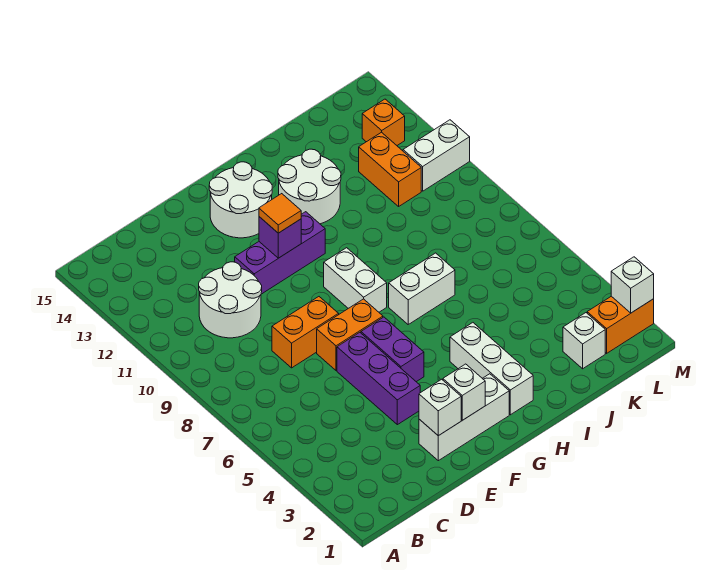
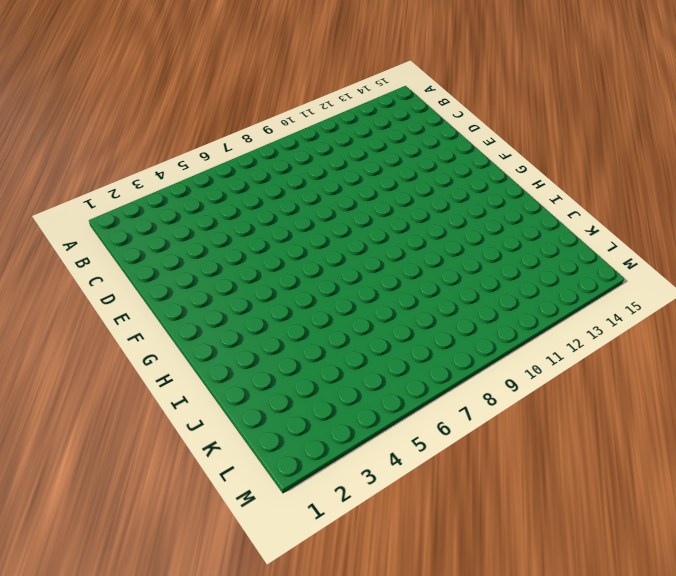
none -> white 2x2 round brick [199,262,262,338]
none -> orange 1x2 brick [272,297,339,368]
none -> white 1x3 brick [419,374,509,461]

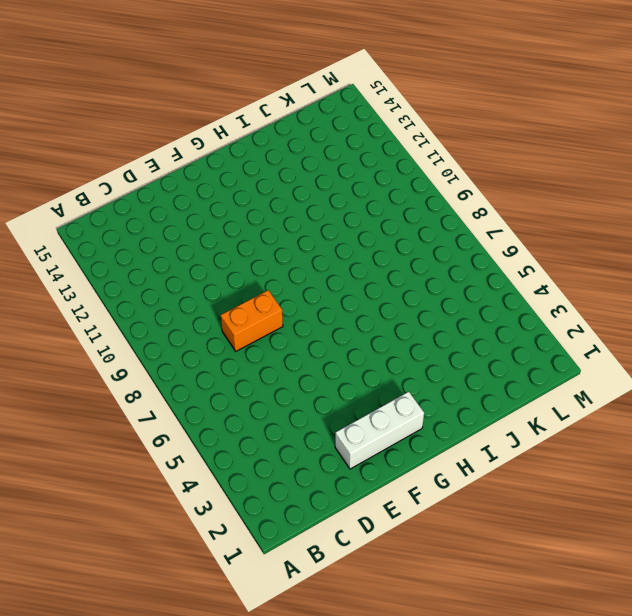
none -> white 2x2 round brick [199,262,262,338]
none -> purple 1x3 brick [337,333,420,425]
none -> orange 1x2 brick [317,299,383,371]

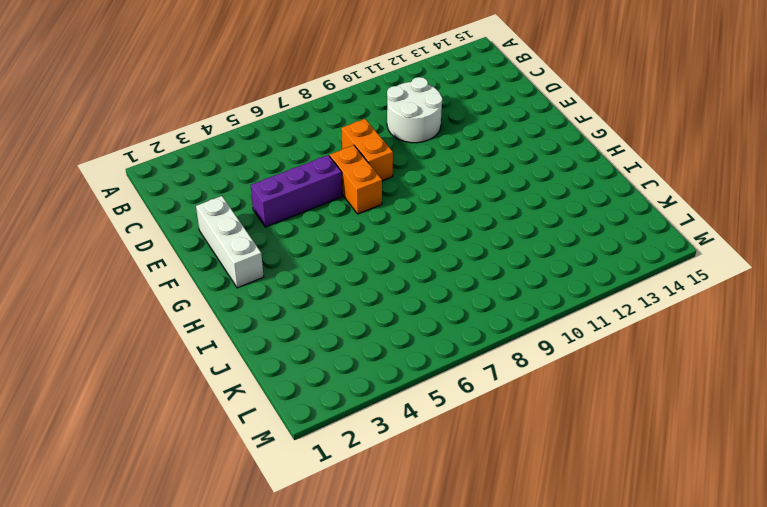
none -> purple 1x3 brick [235,212,325,294]
none -> purple 1x2 brick [361,317,424,382]
none -> white 2x2 round brick [209,162,272,238]

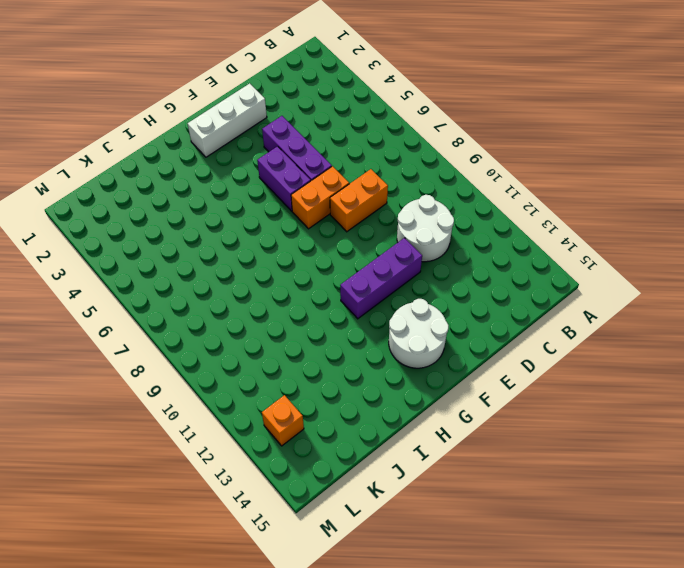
none -> white 1x2 brick [324,248,387,312]
none -> white 1x3 brick [450,323,533,415]
none -> white 1x2 brick [389,253,455,324]

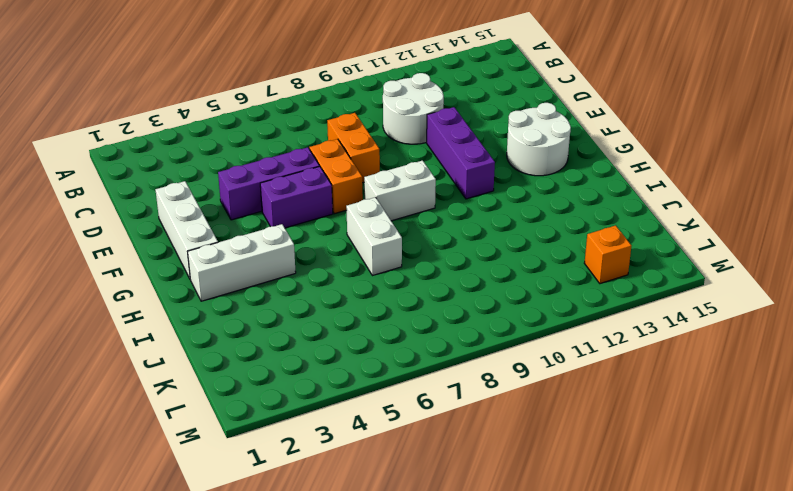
none -> white 2x2 round brick [278,149,341,224]
none -> white 1x1 brick [563,313,605,369]
none -> orange 1x2 brick [359,132,421,206]

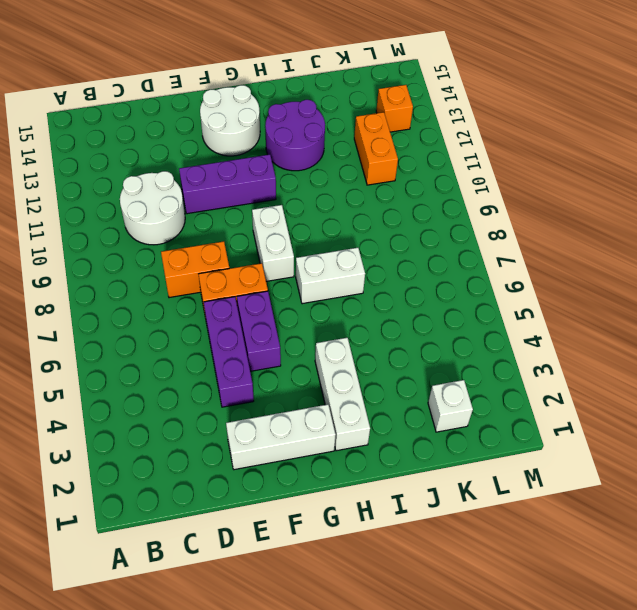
purple 2x2 round brick [265,100,325,171] -> white 2x2 round brick [278,149,341,224]
none -> orange 1x2 brick [587,296,654,353]
none -> white 1x2 brick [403,120,470,191]
none -> white 1x1 brick [419,379,461,436]

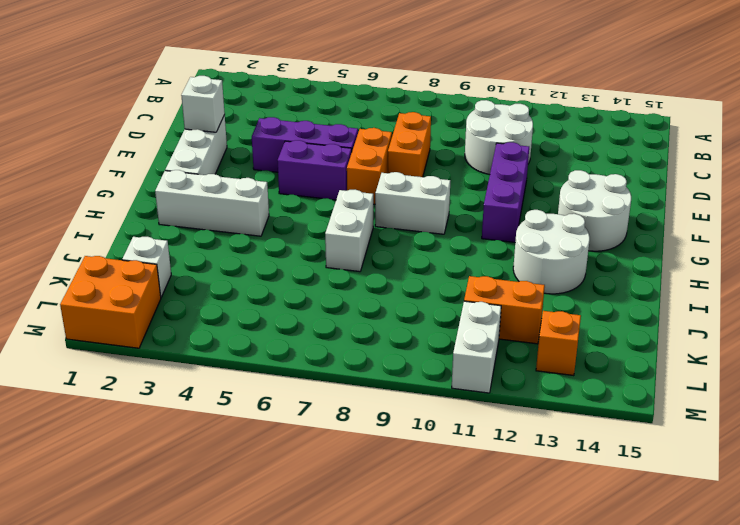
orange 2x2 brick [60,256,161,348] -> orange 1x2 brick [587,296,654,353]
none -> white 1x1 brick [443,364,485,420]
none -> purple 1x1 brick [259,217,301,258]
none -> white 1x1 brick [611,257,654,313]

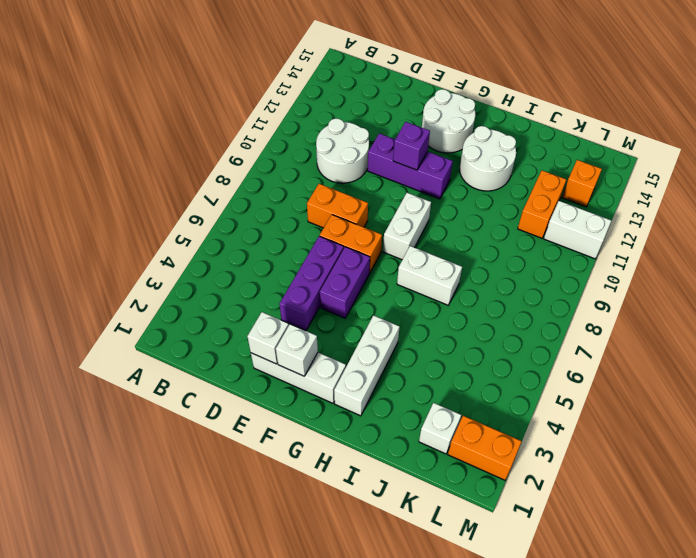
none -> white 1x1 brick [611,257,654,313]
none -> orange 1x1 tile [259,194,301,233]

